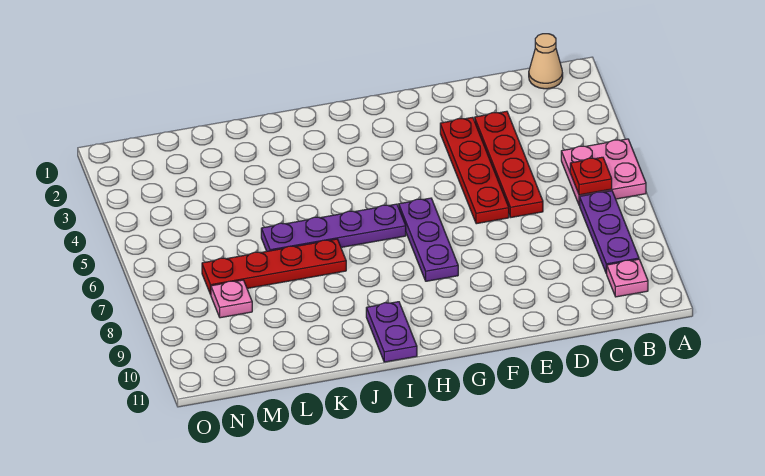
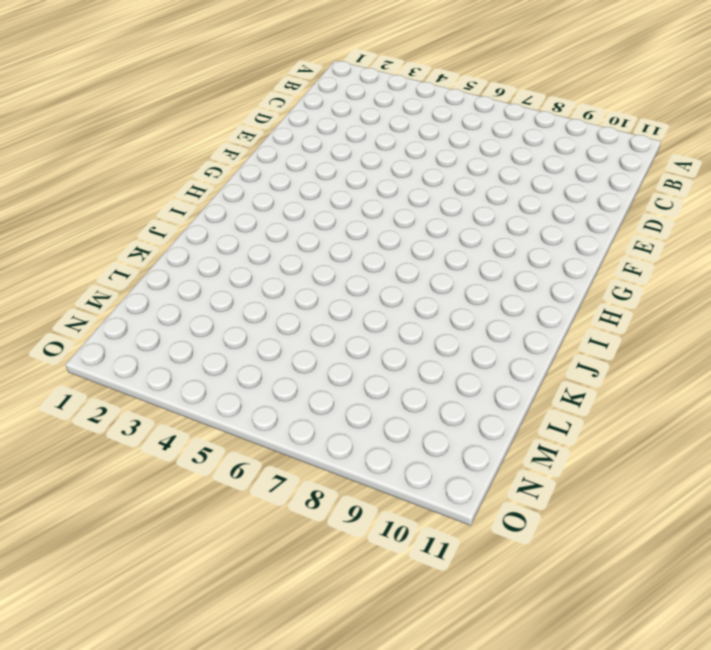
none -> pink 2x2 plate [561,139,646,205]
none -> tan 1x1 cone [529,34,563,89]
none -> purple 1x3 plate [580,191,639,274]

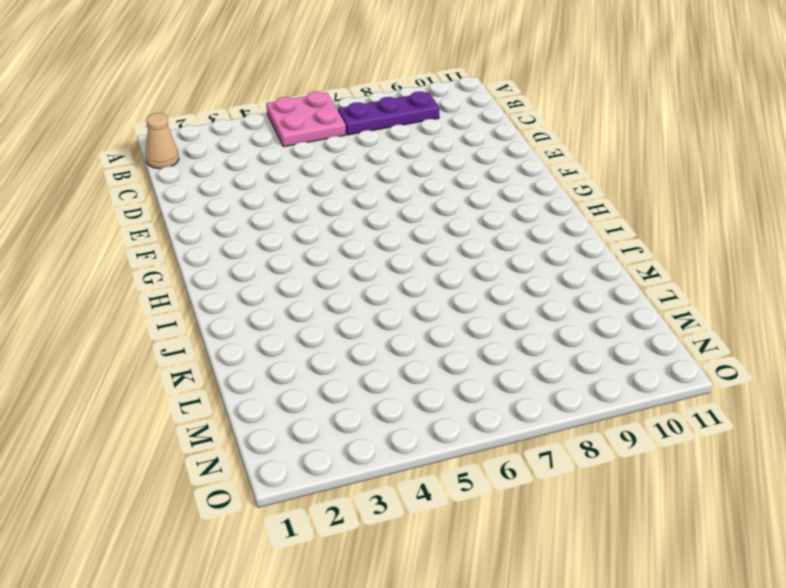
none -> pink 1x1 plate [607,259,648,297]
none -> red 1x4 plate [475,111,543,217]
none -> red 1x4 plate [440,117,509,224]

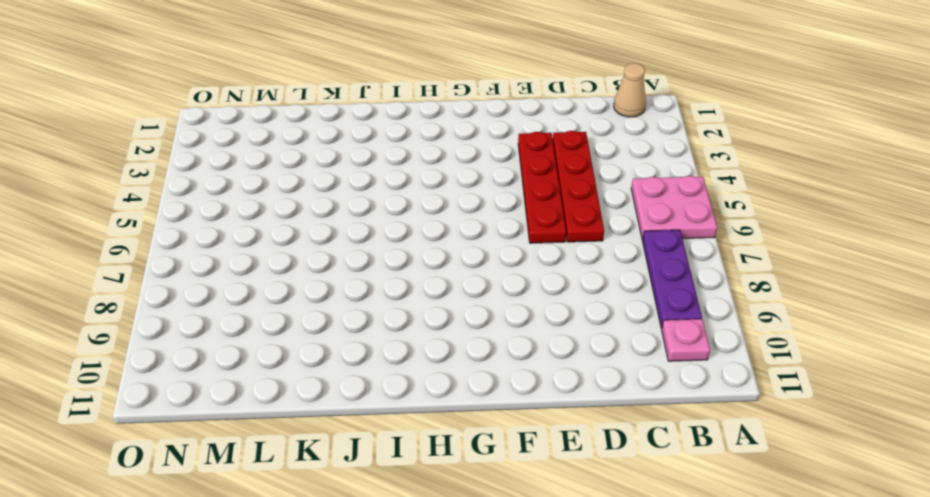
none -> purple 1x3 plate [399,198,458,281]
none -> purple 1x4 plate [261,204,406,251]
none -> purple 1x2 plate [366,302,417,362]

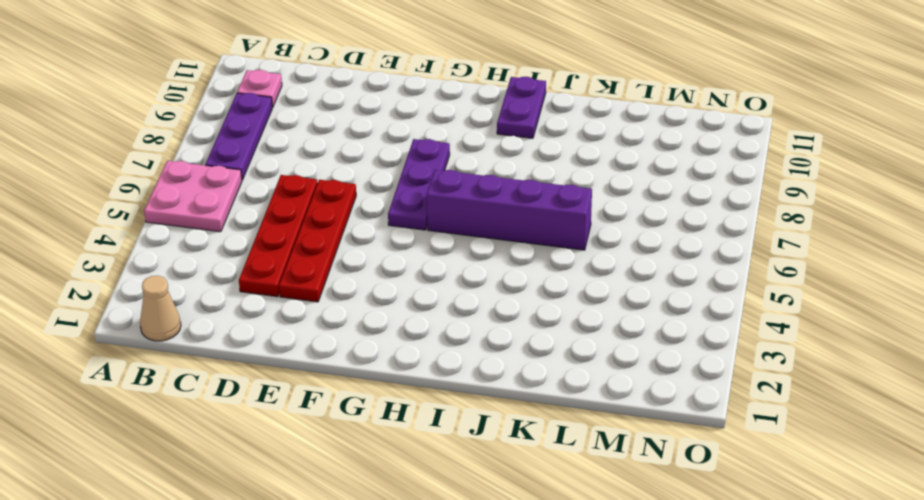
purple 1x4 brick [427,170,592,250] -> purple 1x4 plate [261,204,406,251]
none -> red 1x4 plate [202,239,346,295]
none -> pink 1x1 plate [211,280,252,318]
none -> red 1x1 plate [570,157,612,195]

